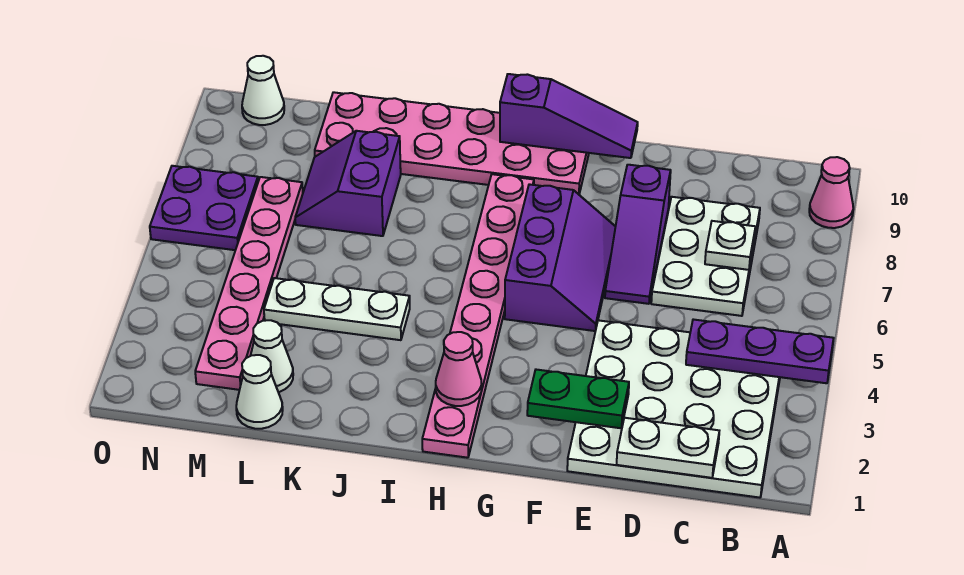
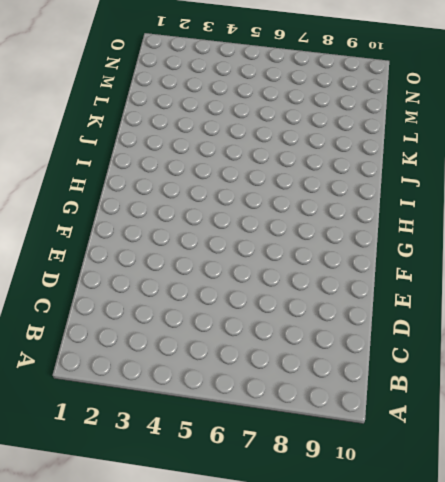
none -> pink 1x1 cone [809,157,853,228]
none -> white 4x4 plate [567,320,780,498]
none -> white 2x3 plate [651,197,760,316]

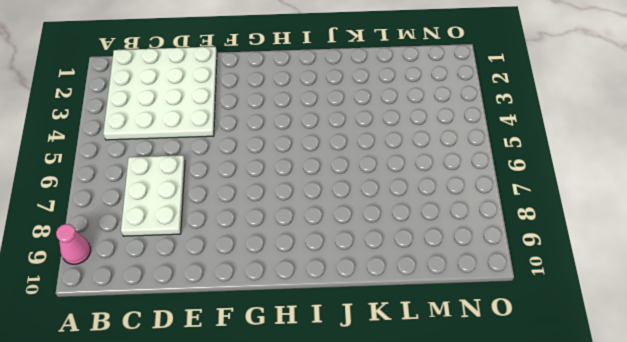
none -> purple 1x3 slope [605,165,671,304]
none -> purple 2x3 slope [505,184,616,331]
none -> pink 2x6 plate [315,92,589,194]

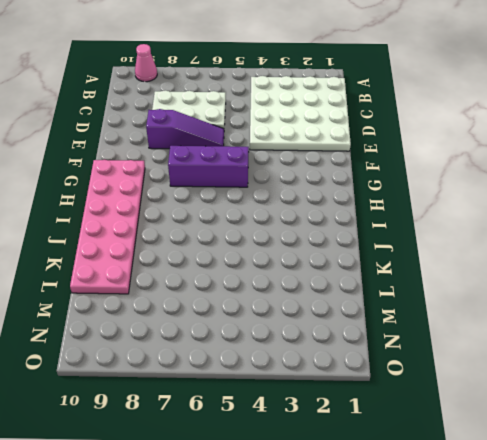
none -> pink 1x8 plate [422,174,534,458]
none -> white 1x3 plate [264,278,410,340]
none -> purple 2x2 slope [295,131,401,236]

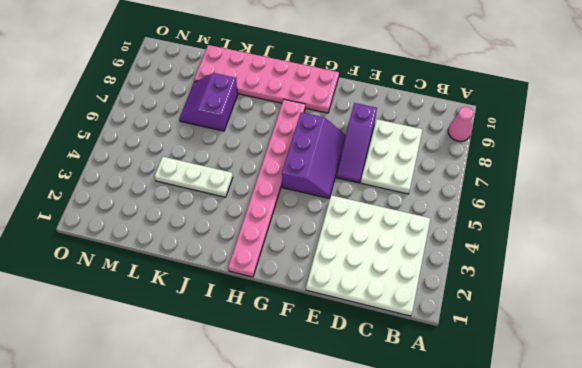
none -> white 1x1 cone [236,355,283,429]
none -> white 1x1 cone [251,320,293,392]
none -> pink 1x6 plate [195,177,303,390]

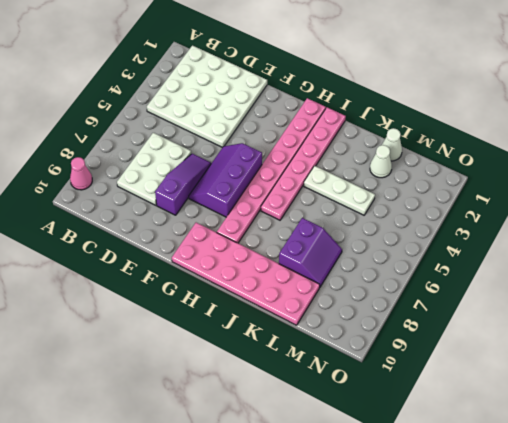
pink 1x6 plate [261,108,346,220] -> pink 1x6 plate moved to [195,177,303,390]
none -> purple 2x2 plate [150,166,258,250]
none -> white 1x1 cone [242,56,284,125]
none -> purple 1x3 plate [686,319,834,383]

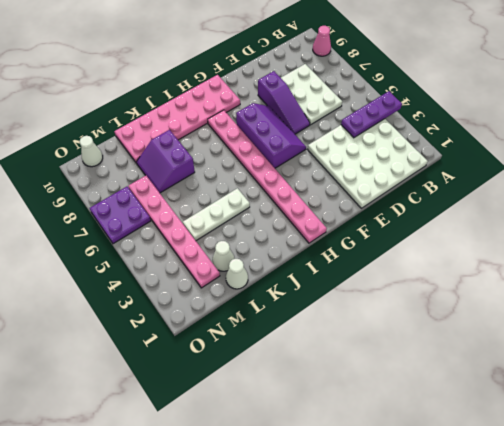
none -> white 1x2 plate [617,418,719,478]
none -> white 1x1 plate [705,221,755,270]
none -> green 1x2 plate [527,370,629,428]

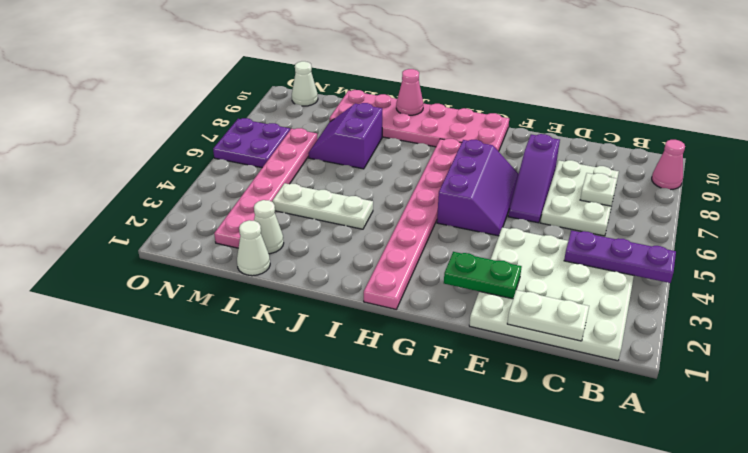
pink 1x1 cone [396,69,423,115] -> pink 1x1 cone moved to [436,332,481,406]
none -> purple 1x3 slope [500,74,638,158]

